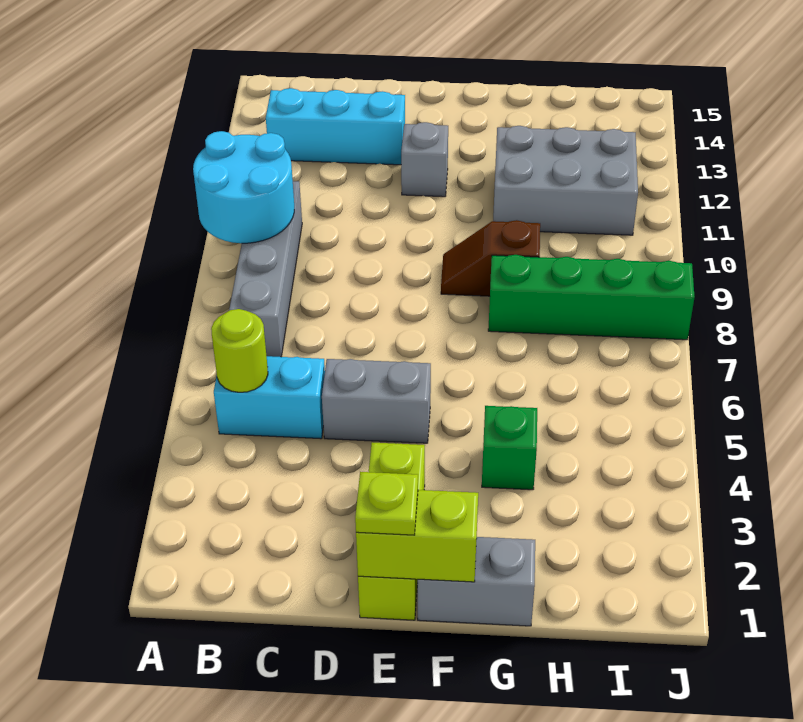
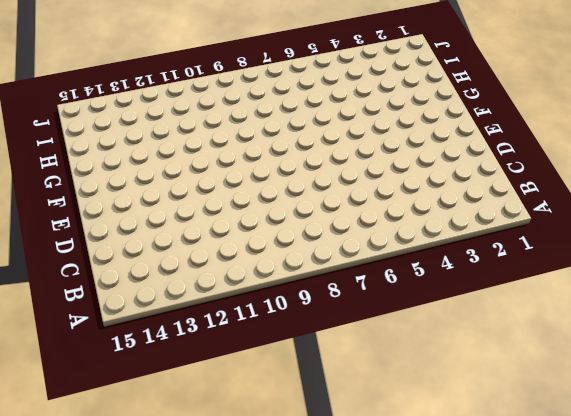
none -> cyan 1x2 brick [214,356,325,439]
none -> grey 1x4 brick [229,181,302,357]
none -> cyan 1x3 brick [266,88,405,165]

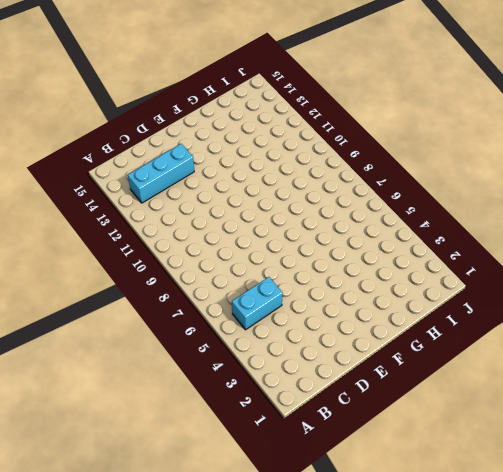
none -> grey 1x4 brick [229,181,302,357]
none -> grey 1x2 brick [322,359,431,443]
none -> lime 1x3 brick [358,442,425,620]

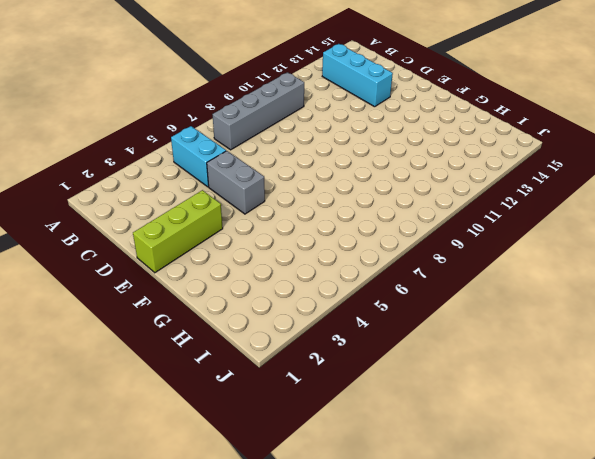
none -> grey 1x1 brick [401,122,448,197]
none -> grey 1x2 brick [418,537,535,626]
none -> brown 1x2 slope [441,220,540,296]

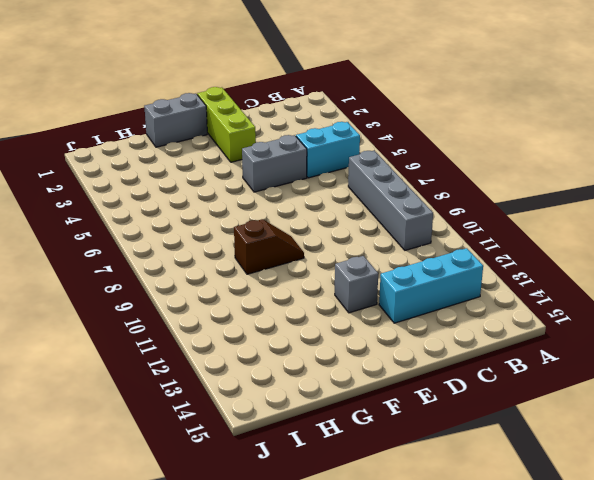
none -> green 1x1 brick [482,406,537,490]
none -> green 1x4 brick [488,255,695,340]
none -> grey 2x3 brick [493,126,638,235]

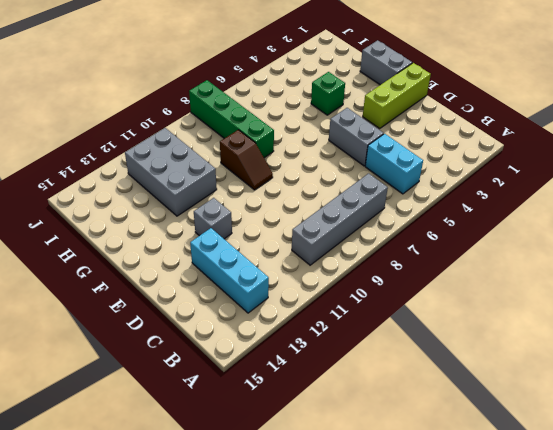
none -> cyan 2x2 round brick [193,131,294,243]
none -> lime 1x1 round brick [211,309,268,392]
none -> lime 1x2 brick [356,490,478,582]

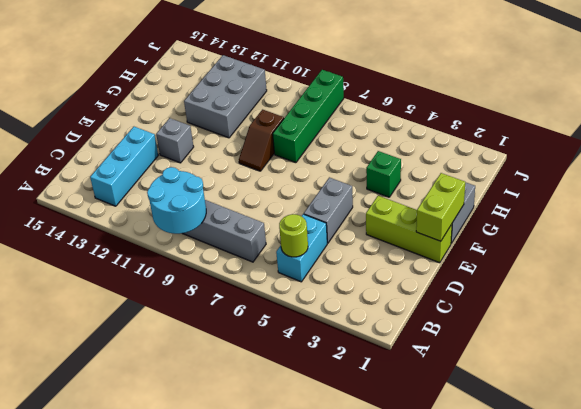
none -> lime 1x1 plate [355,472,418,535]

